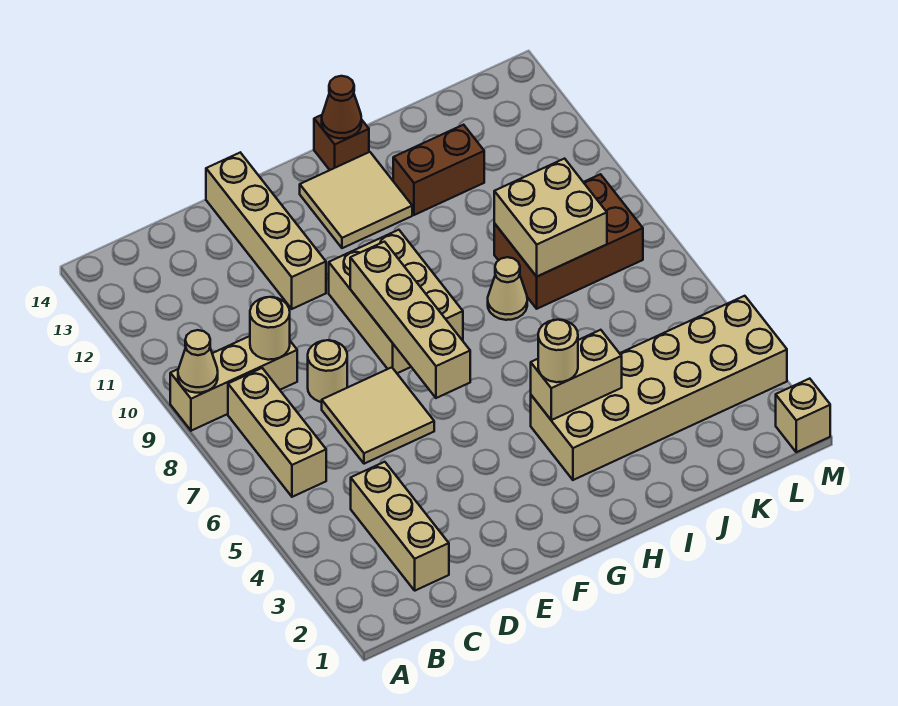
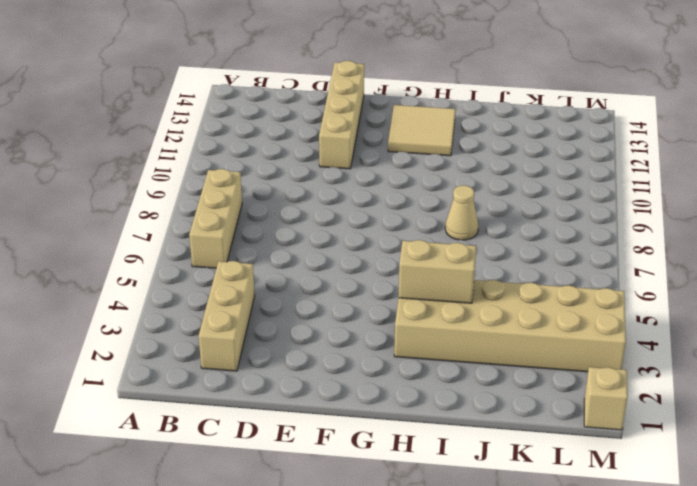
none -> tan 1x3 brick [170,336,297,431]
none -> tan 2x2 tile [322,367,434,464]
none -> tan 1x1 round brick [308,340,347,402]

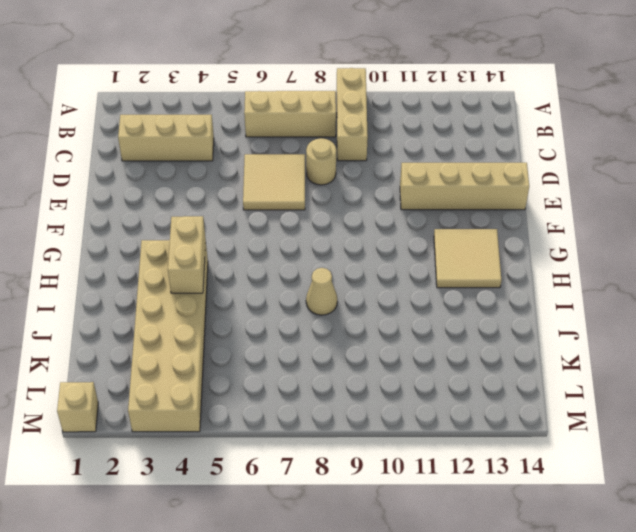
none -> tan 2x3 brick [329,230,463,373]
none -> brown 1x1 brick [314,115,369,170]
none -> brown 1x2 brick [393,125,484,215]

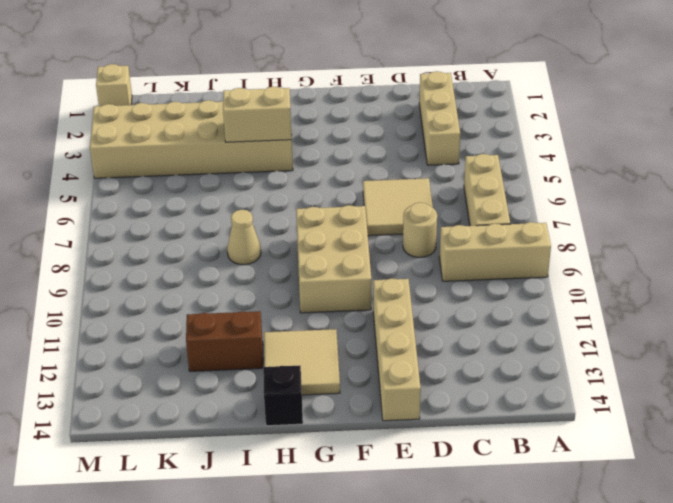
black 1x1 brick [263,366,303,426] -> brown 1x1 brick [314,115,369,170]
none -> brown 2x3 brick [494,174,643,309]
none -> tan 1x1 cone [178,330,218,393]
none -> tan 1x1 round brick [250,297,290,360]

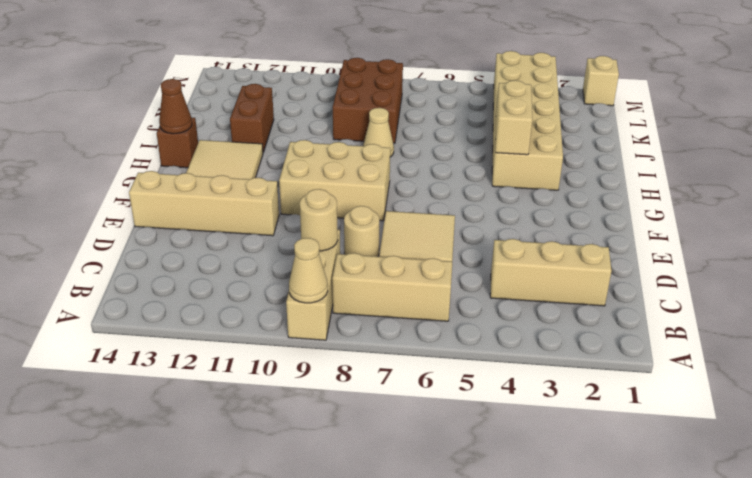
none -> tan 1x4 brick [350,242,470,398]
none -> tan 2x2 brick [494,159,607,276]
none -> tan 1x1 round brick [538,320,578,382]

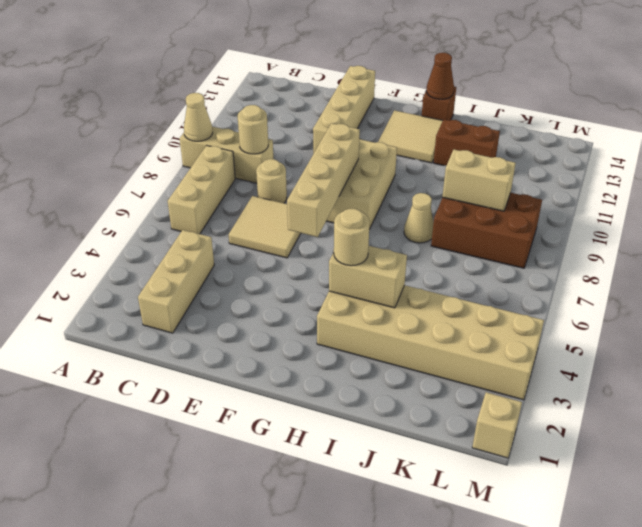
tan 1x2 brick [442,150,516,211] -> tan 2x2 brick [494,159,607,276]

